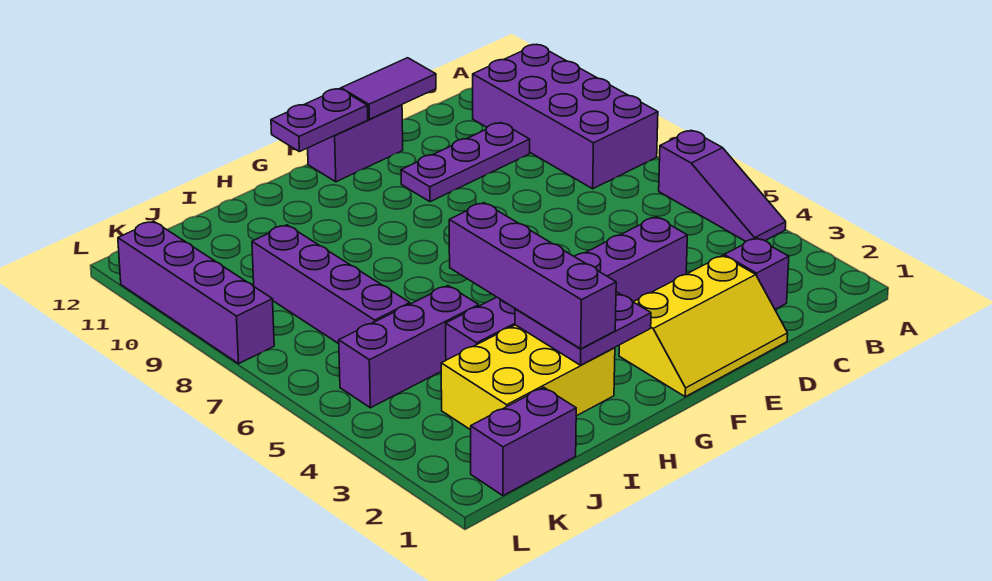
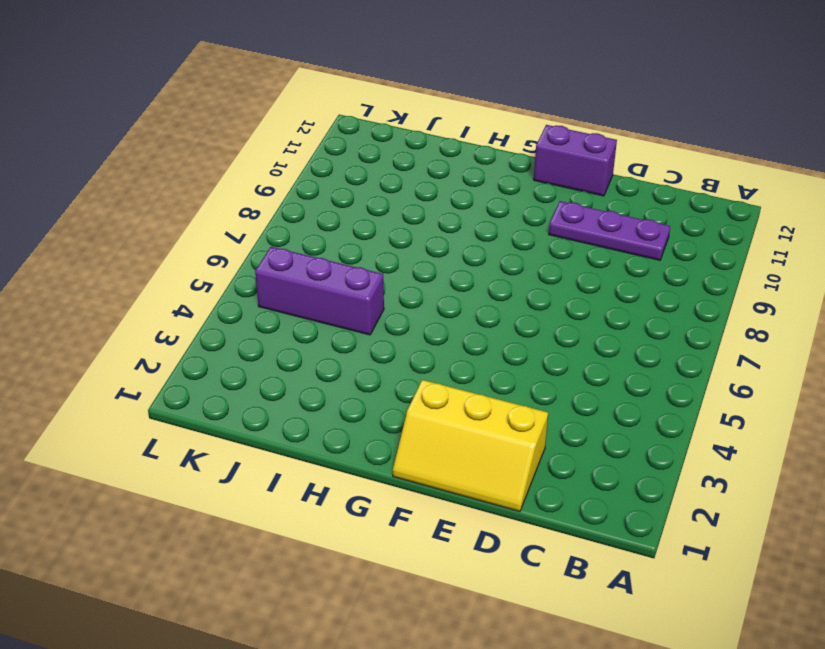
none -> purple 1x3 slope [659,130,786,241]
none -> purple 2x4 brick [473,45,658,189]
none -> purple 1x1 brick [724,238,789,309]

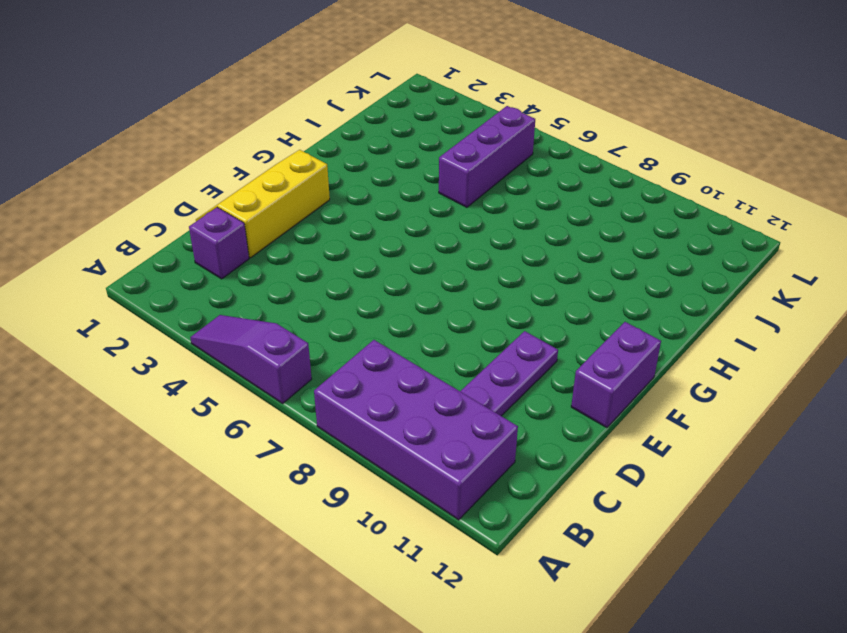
none -> purple 1x6 brick [446,217,687,360]
none -> yellow 2x3 brick [441,325,615,430]
none -> purple 1x2 brick [471,387,576,496]

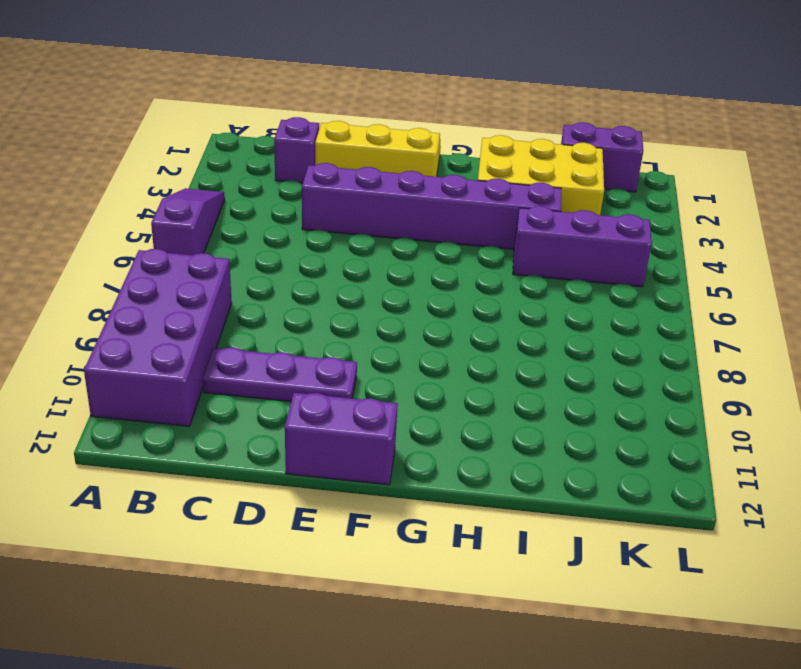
none -> purple 1x4 brick [252,225,410,344]
none -> purple 1x4 brick [118,221,274,364]
none -> purple 1x2 tile [341,58,436,119]

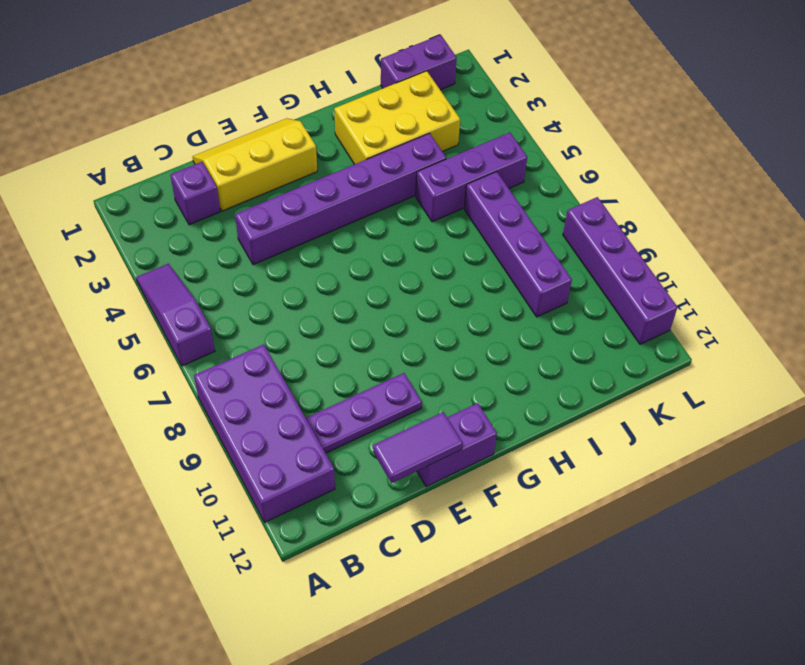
none -> purple 1x2 plate [271,89,368,152]
none -> purple 2x2 plate [515,292,651,365]
none -> purple 1x4 brick [449,203,616,349]

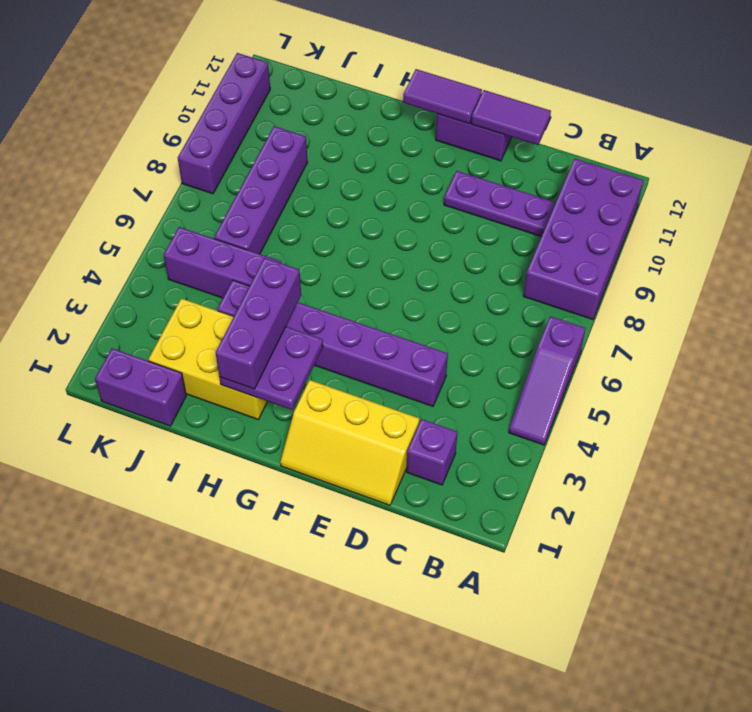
purple 1x2 tile [403,69,482,124] -> purple 1x2 plate [271,89,368,152]
purple 1x3 brick [216,258,301,389] -> purple 1x4 brick [449,203,616,349]

